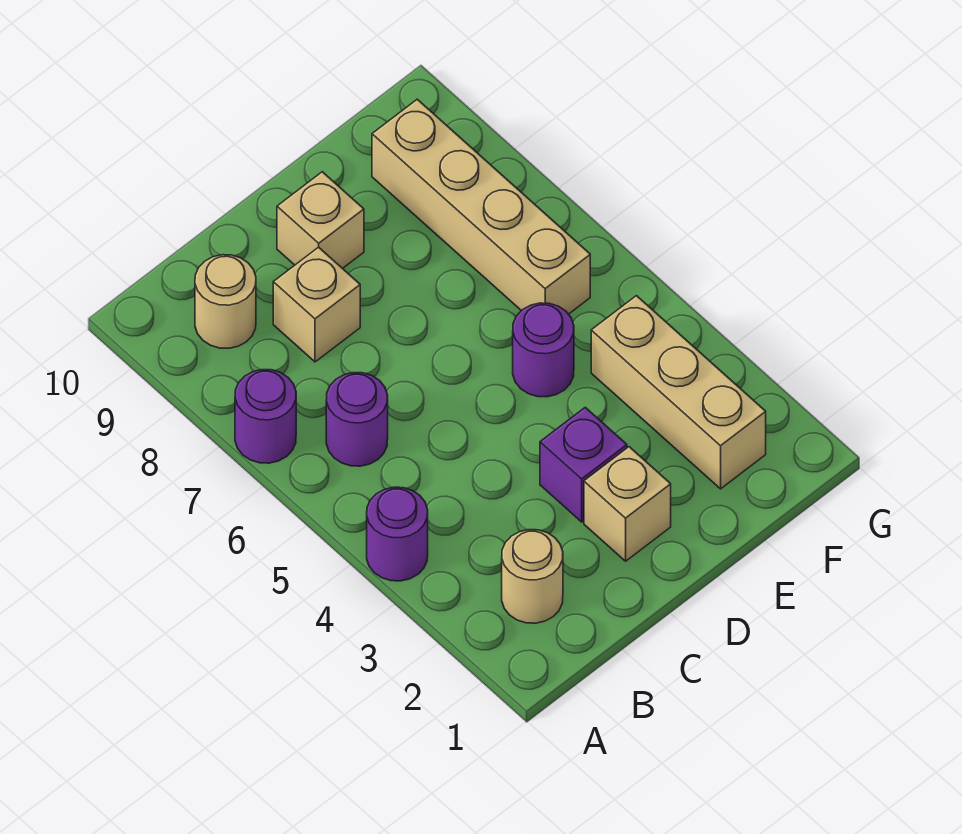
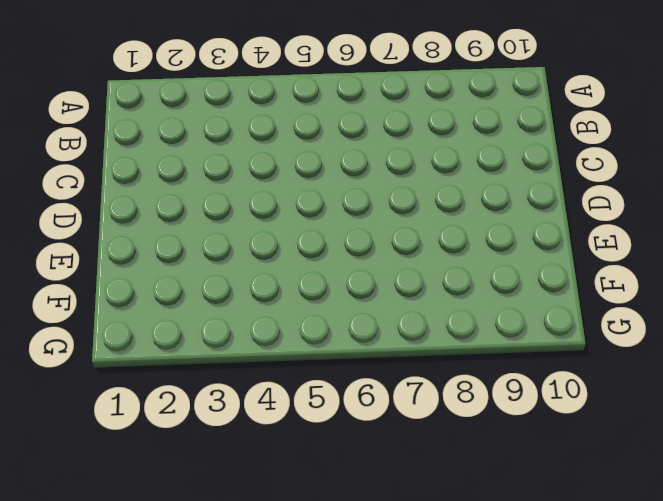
none -> purple 1x1 round brick [367,487,428,581]
none -> purple 1x1 round brick [235,370,296,463]
none -> tan 1x1 round brick [502,530,563,623]

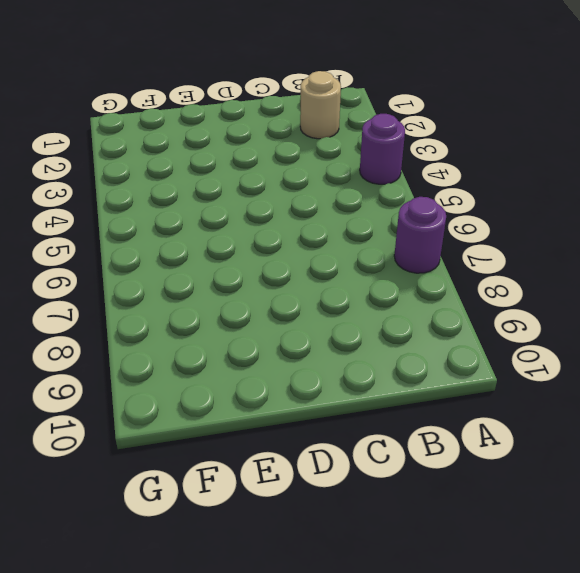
none -> purple 1x1 round brick [326,373,388,466]
none -> tan 1x1 round brick [195,255,256,348]
none -> tan 1x1 brick [273,247,360,362]

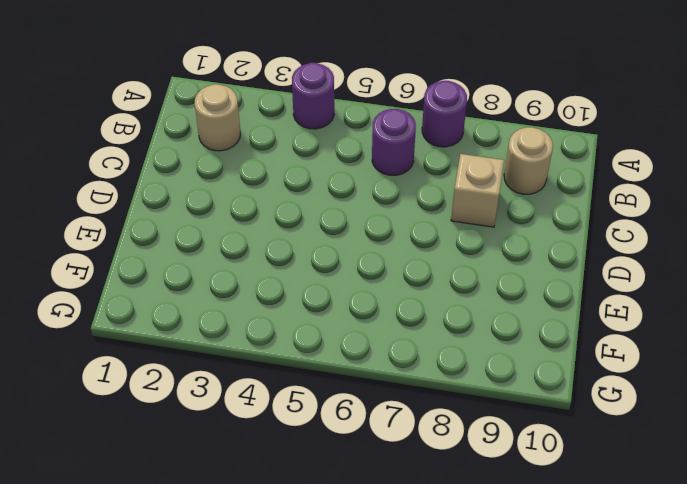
none -> tan 1x1 brick [584,447,671,561]
none -> purple 1x1 brick [540,407,627,522]
none -> tan 1x1 brick [277,172,364,269]

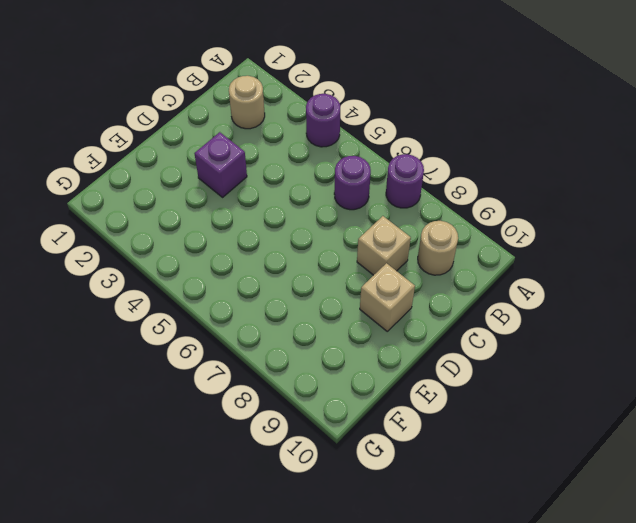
none -> tan 1x1 brick [584,447,671,561]
none -> purple 1x1 round brick [513,303,574,397]
none -> tan 1x3 brick [591,296,766,489]

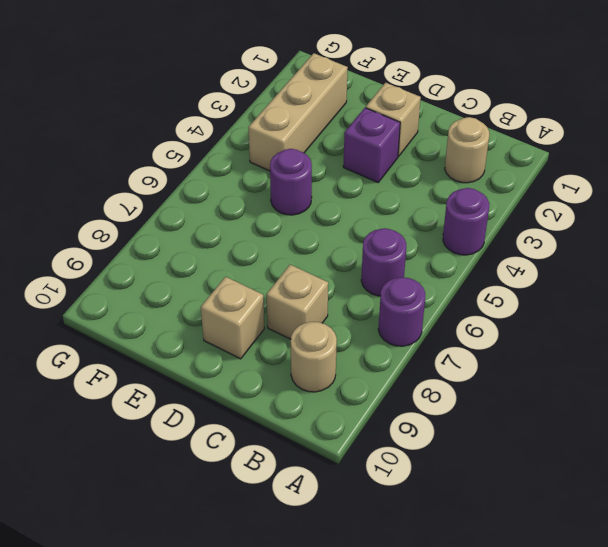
none -> tan 1x4 brick [372,99,590,314]

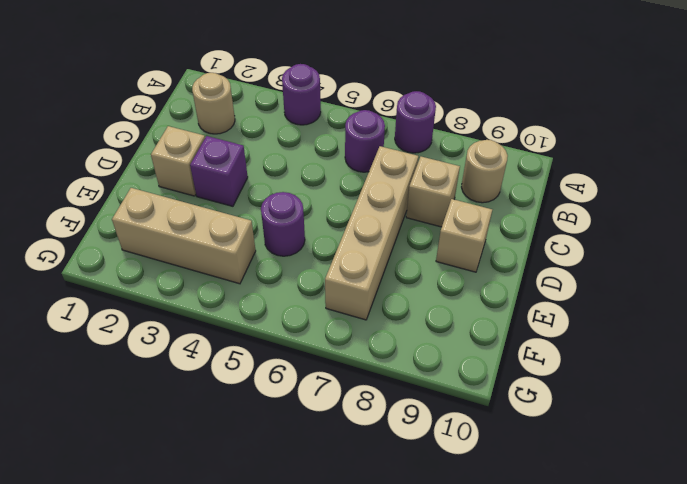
tan 1x4 brick [325,146,418,320] -> tan 1x4 brick turned to [372,99,590,314]

